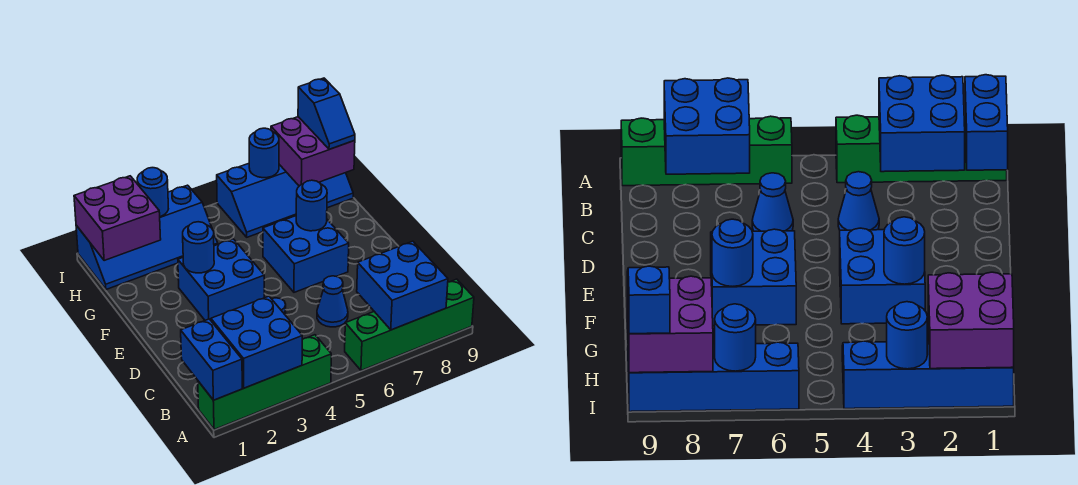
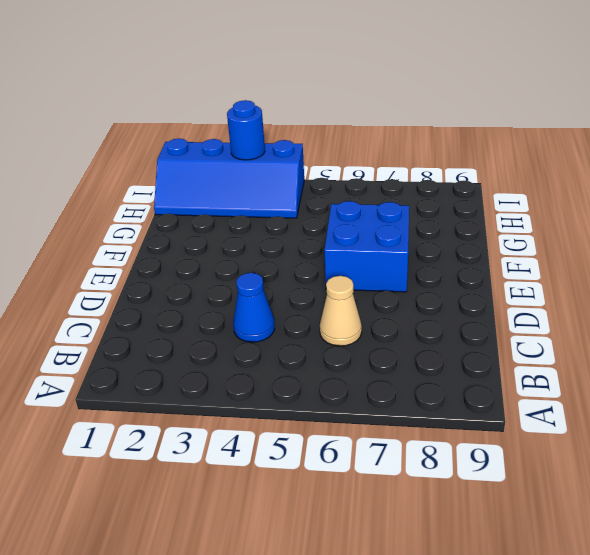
tan 1x1 cone [320,276,362,346] -> blue 1x1 cone [317,276,348,327]
none -> green 1x4 brick [198,335,331,430]
none -> green 1x4 brick [345,279,474,371]
none -> blue 2x2 brick [178,239,264,320]

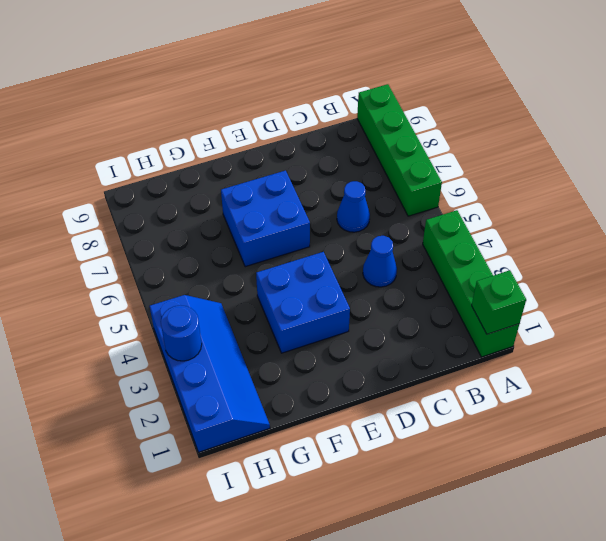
green 1x1 brick [472,270,526,334] -> blue 1x2 brick [181,319,242,400]
none -> blue 2x4 slope [217,163,353,237]
none -> blue 2x2 brick [211,296,302,388]
none -> blue 2x2 brick [357,241,448,330]

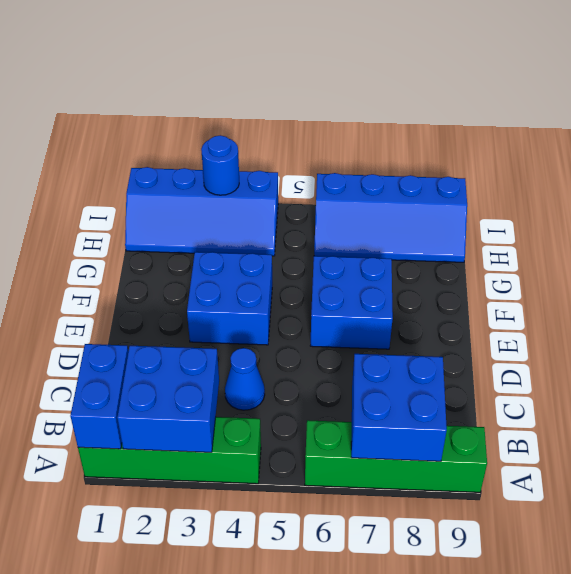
none -> blue 1x1 cone [317,276,348,327]
none -> blue 1x1 round brick [183,222,214,273]
none -> blue 1x1 round brick [296,180,327,231]

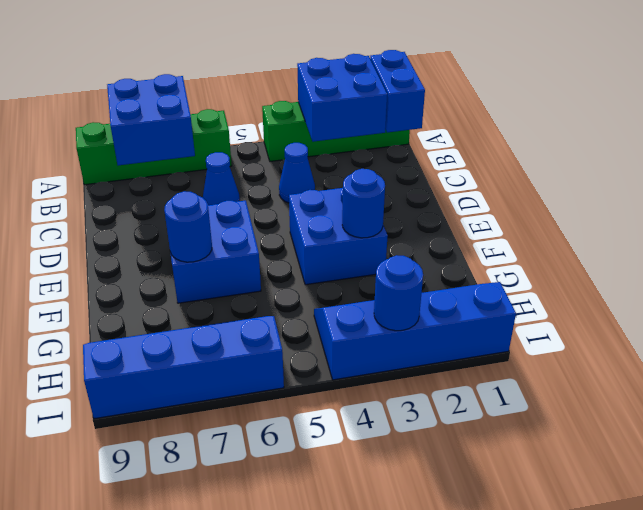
none -> purple 2x2 brick [74,176,161,261]
none -> purple 2x2 brick [271,117,355,186]
none -> blue 1x1 round brick [249,128,279,178]

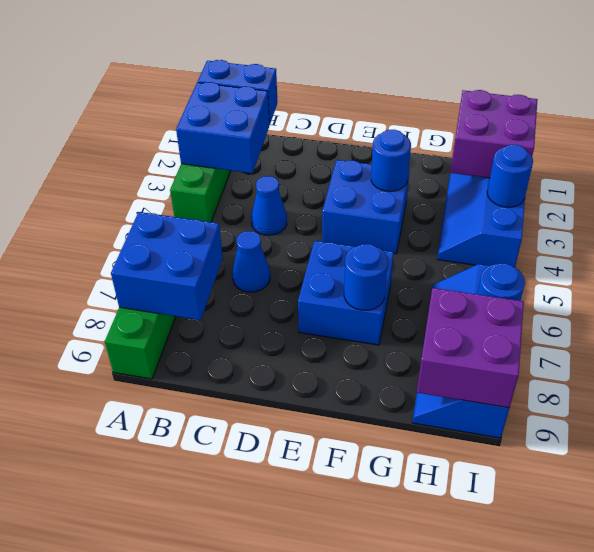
none -> blue 1x2 slope [298,78,355,149]

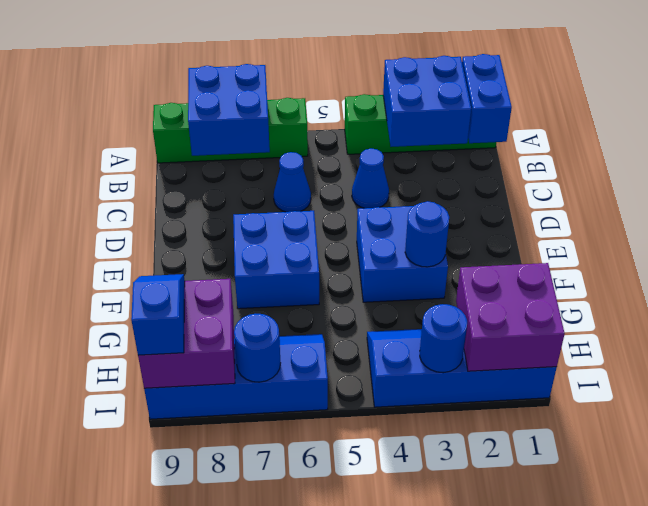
none -> blue 1x1 round brick [296,180,327,231]

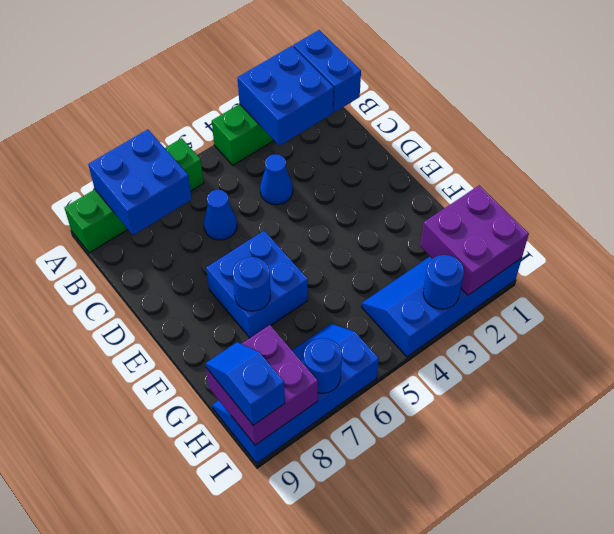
none -> blue 2x2 brick [178,239,264,320]
none -> blue 1x1 round brick [183,222,214,273]

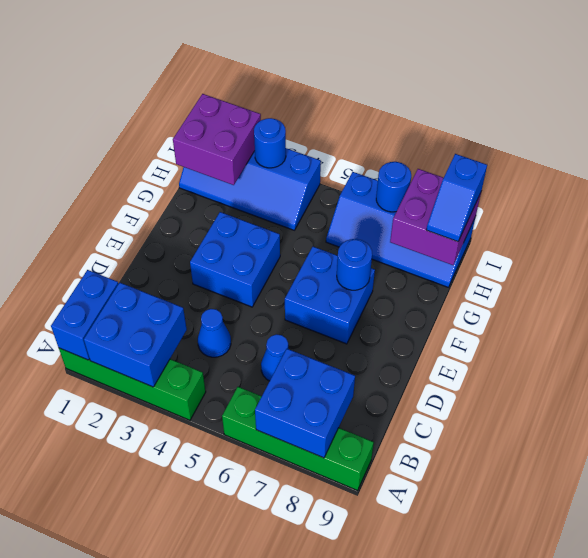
none -> blue 1x1 round brick [183,222,214,273]

